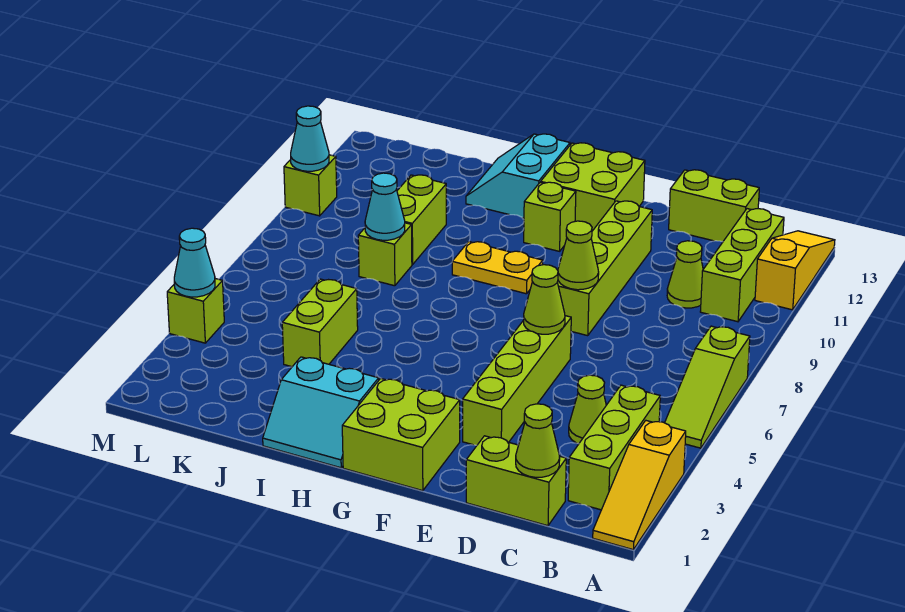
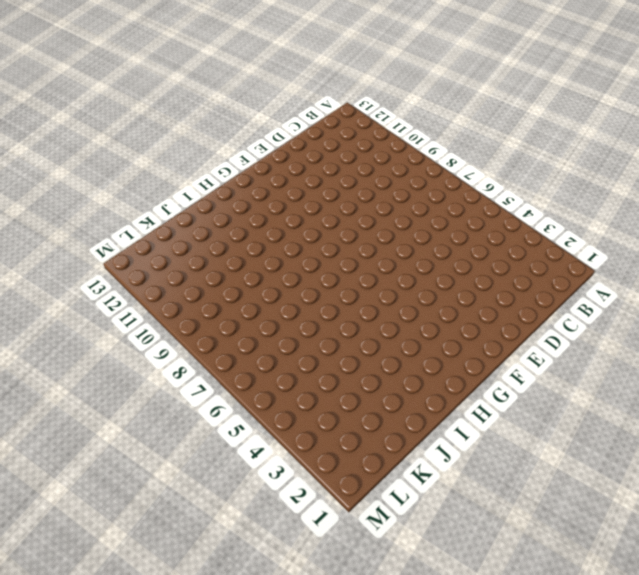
none -> yellow 1x3 slope [593,421,686,550]
none -> lime 1x3 slope [665,326,750,448]
none -> yellow 1x3 slope [755,231,835,310]

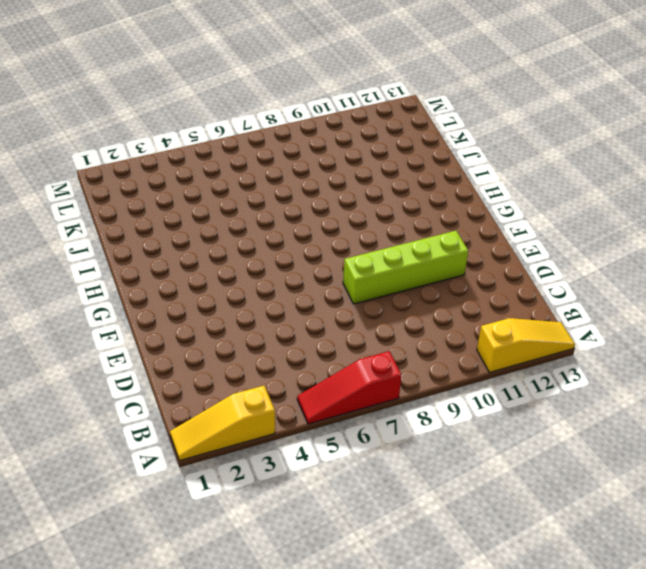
red 1x3 slope [297,351,402,424] -> lime 1x3 slope [665,326,750,448]
none -> lime 1x3 brick [568,385,660,510]
none -> lime 1x3 brick [700,209,784,322]
none -> lime 1x2 brick [466,436,566,526]

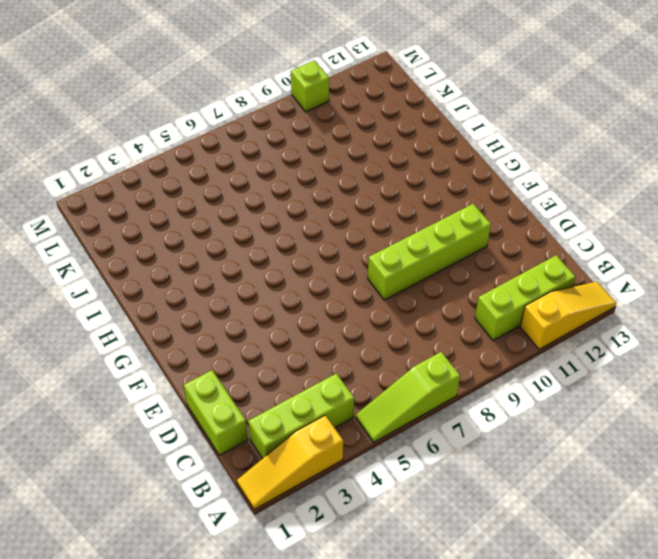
none -> lime 1x1 cone [569,375,606,444]
none -> lime 1x1 cone [667,241,703,308]
none -> lime 1x2 brick [669,170,759,242]

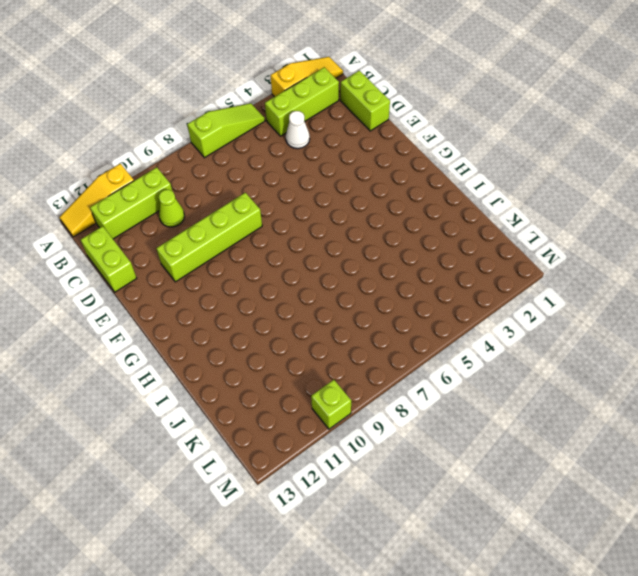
white 1x1 cone [286,111,310,149] -> lime 1x1 cone [569,375,606,444]
none -> lime 1x4 brick [463,316,571,445]
none -> lime 2x2 brick [342,378,460,491]
none -> lime 2x2 brick [541,143,645,231]

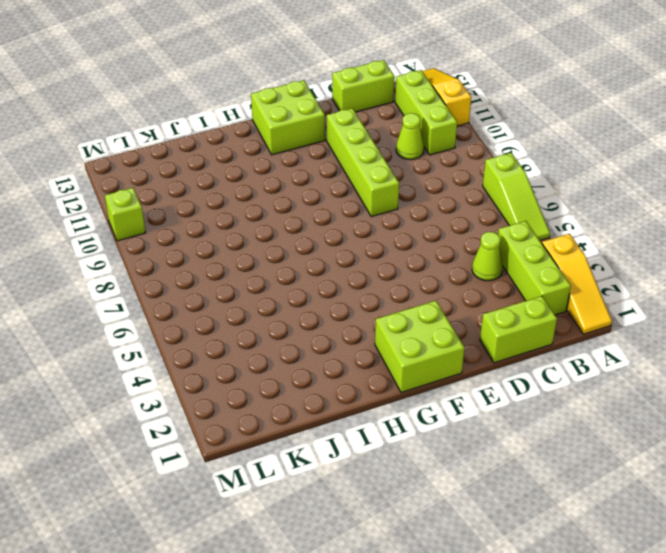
none -> lime 1x4 brick [463,316,571,445]
none -> yellow 1x2 plate [452,242,543,294]
none -> lime 1x1 brick [524,182,576,251]

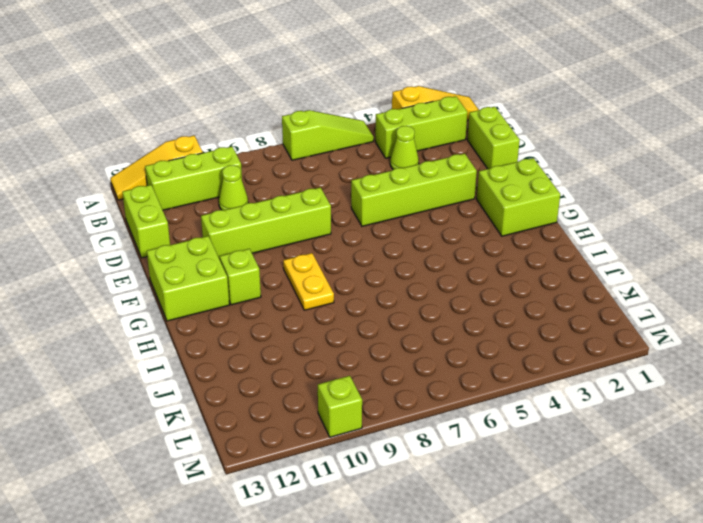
none -> cyan 2x2 slope [263,357,379,468]
none -> cyan 2x2 slope [466,134,570,218]
none -> lime 1x2 brick [282,279,358,367]

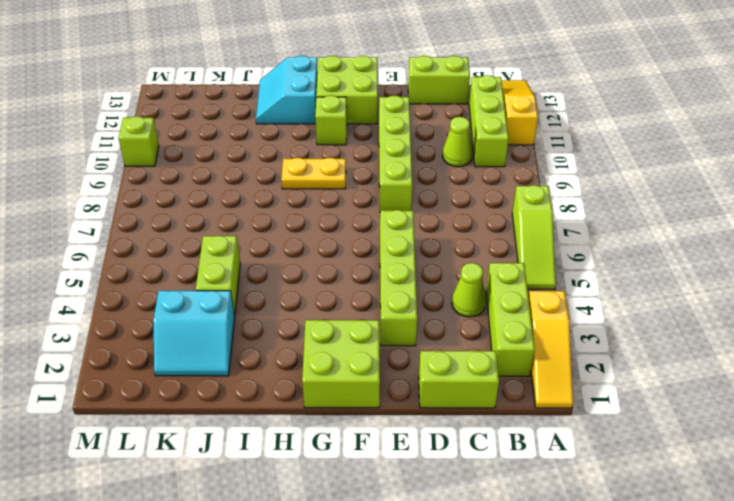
cyan 2x2 slope [154,291,235,376] -> cyan 2x2 slope moved to [263,357,379,468]
none -> lime 1x1 brick [358,223,412,286]
none -> lime 1x2 brick [397,175,446,265]
none -> lime 1x1 brick [167,279,224,343]

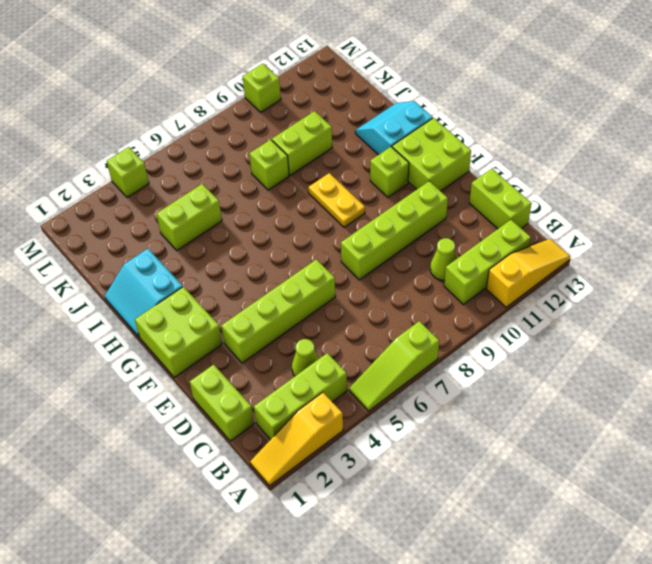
none -> lime 1x1 cone [516,404,560,477]
none -> lime 1x1 cone [524,265,565,334]
none -> lime 1x1 cone [558,221,599,290]

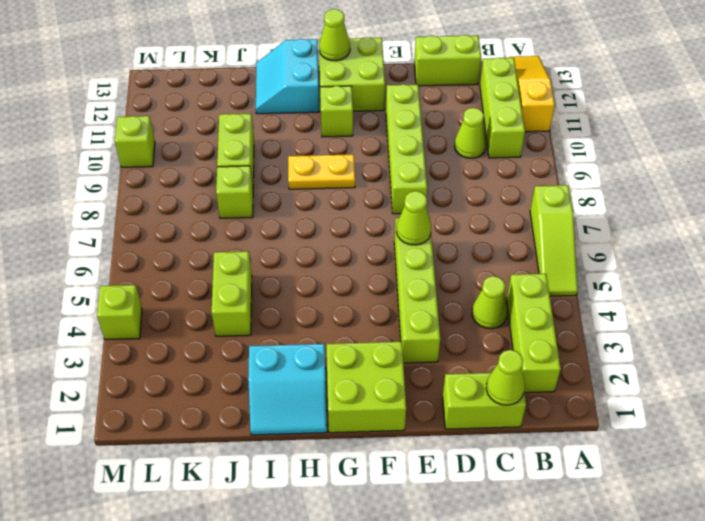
lime 1x1 cone [319,9,350,61] -> lime 1x1 cone moved to [558,221,599,290]
none -> yellow 1x3 slope [593,421,686,550]
none -> cyan 1x1 cone [365,173,405,240]
none -> cyan 1x1 cone [174,228,215,297]

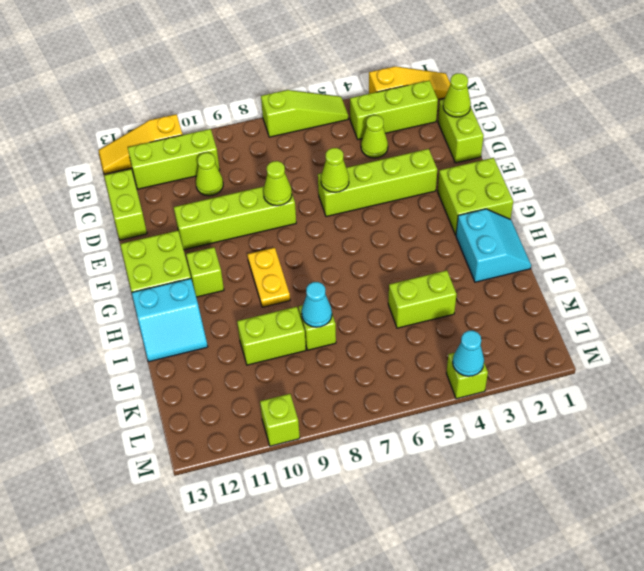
none -> cyan 1x1 cone [291,106,329,171]

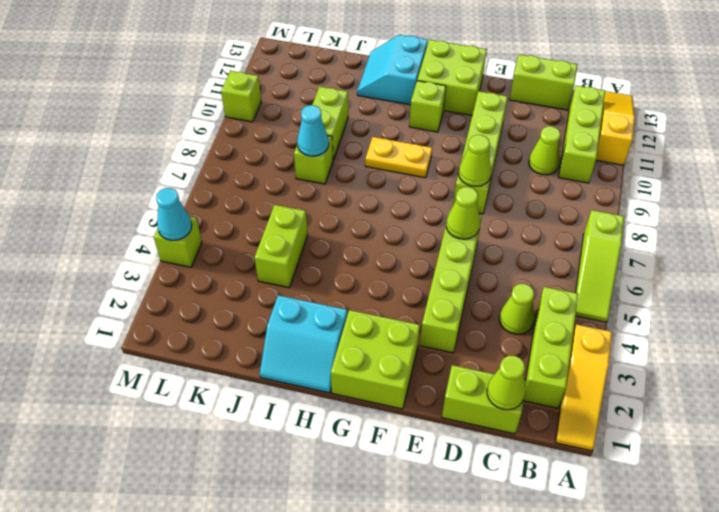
none -> cyan 1x1 cone [291,106,329,171]

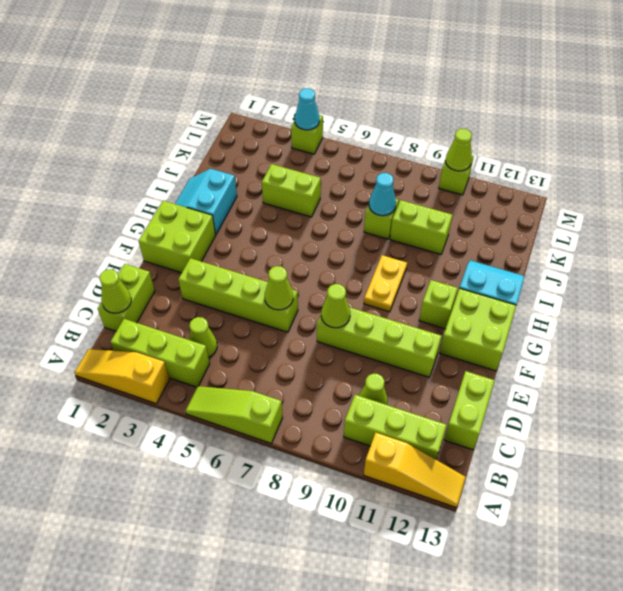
lime 1x1 cone [446,129,472,171] -> cyan 1x1 cone [291,106,329,171]

